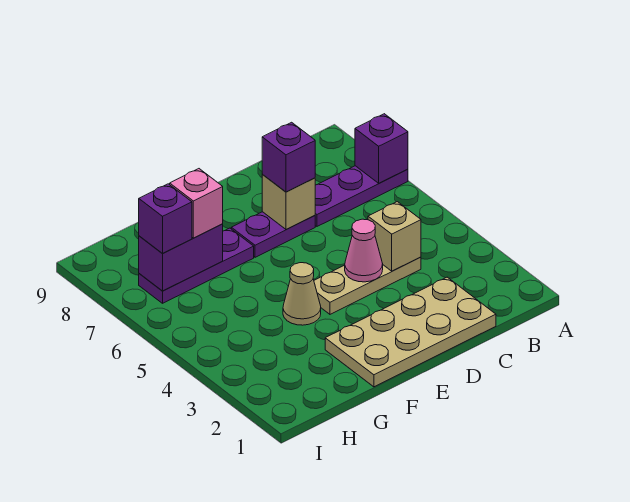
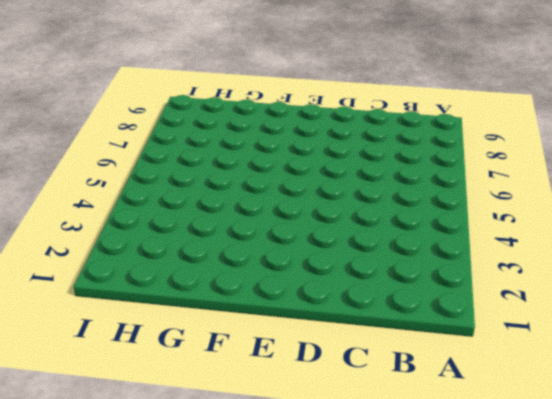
none -> purple 1x3 plate [315,166,408,226]
none -> tan 2x4 plate [325,277,496,387]
none -> tan 1x3 plate [314,257,421,314]

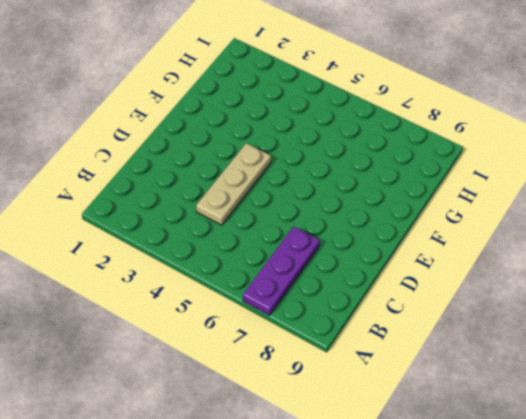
none -> tan 2x4 plate [325,277,496,387]
none -> purple 1x2 plate [231,212,315,257]
none -> tan 1x1 cone [283,263,321,325]

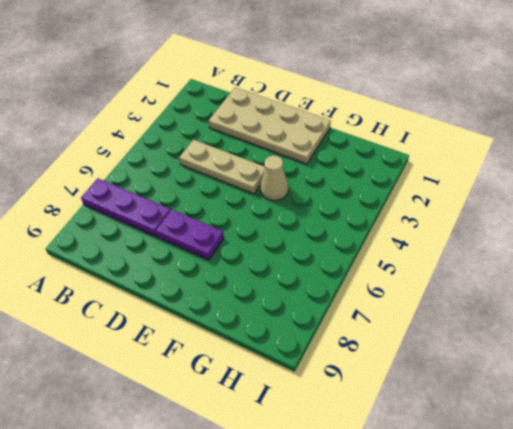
none -> purple 1x3 plate [139,228,254,303]
none -> purple 1x1 brick [355,114,408,183]
none -> tan 1x1 brick [368,202,421,271]

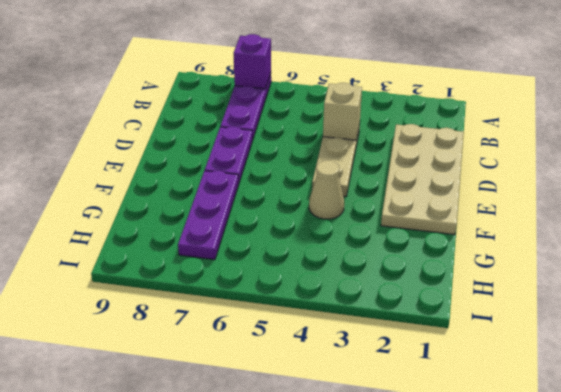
none -> pink 1x1 cone [345,219,383,282]
none -> tan 1x1 brick [262,175,315,230]
none -> purple 1x2 brick [139,224,223,291]

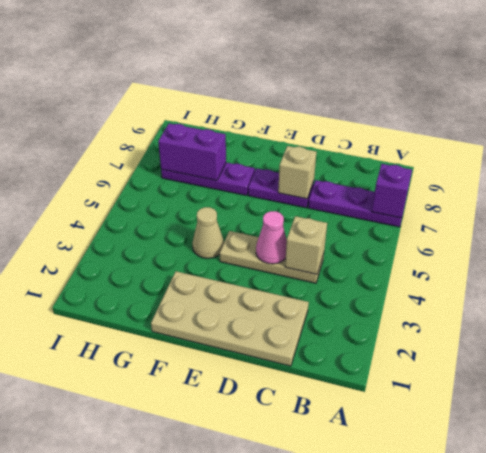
none -> purple 1x1 brick [262,122,315,192]
none -> pink 1x1 brick [170,169,223,238]
none -> purple 1x1 brick [139,184,192,253]

